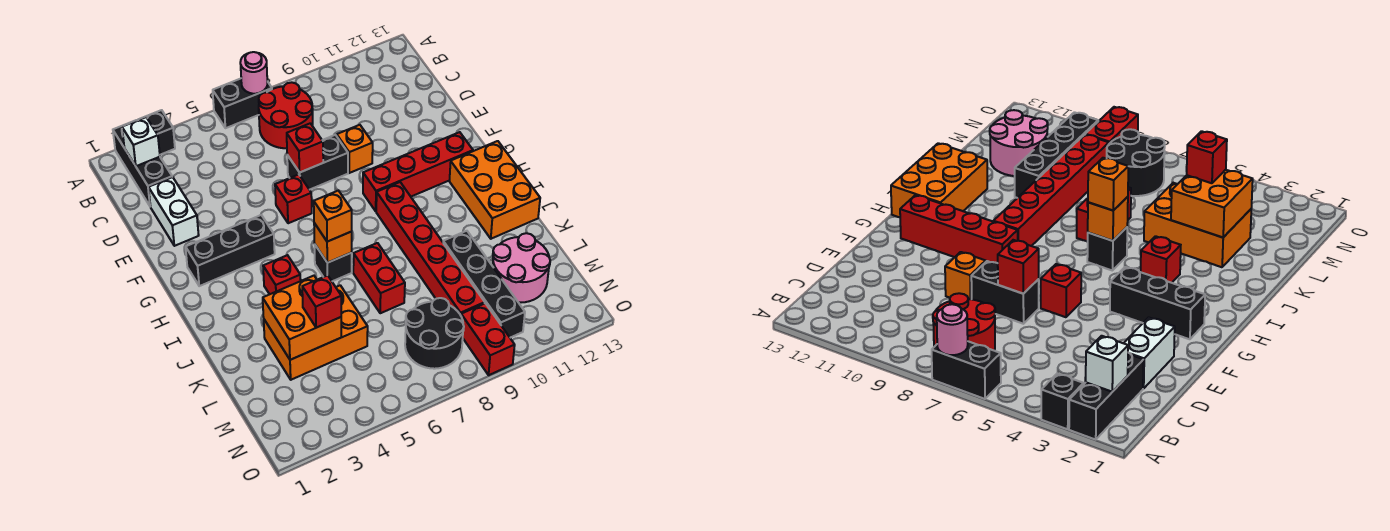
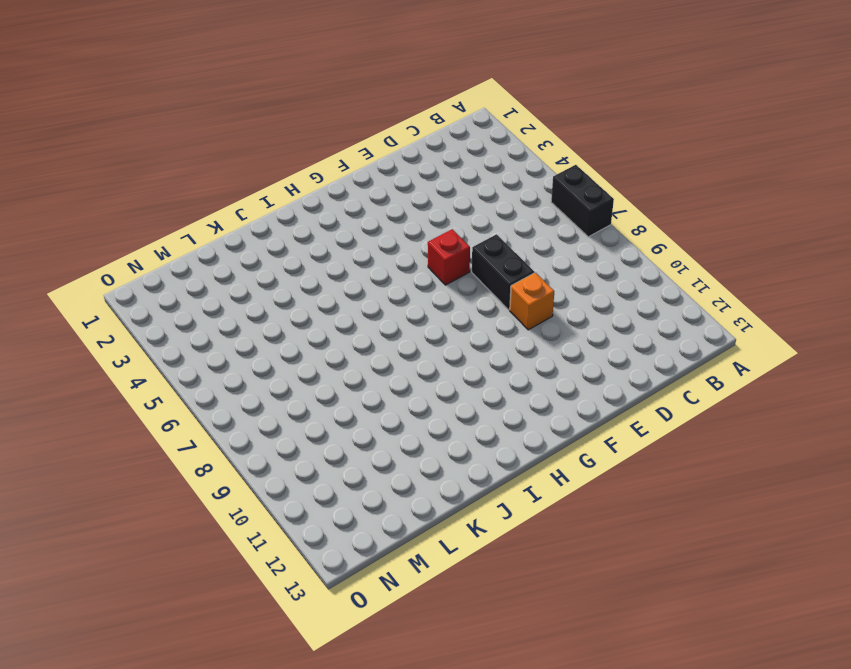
none -> black 1x3 brick [113,120,172,207]
none -> black 1x1 brick [138,110,175,155]
none -> red 2x2 round brick [259,82,313,148]

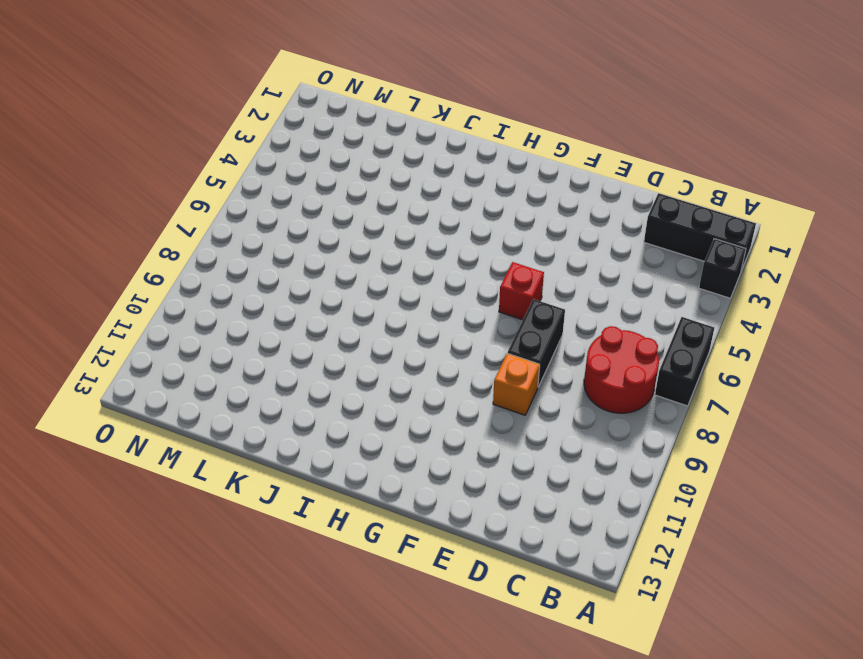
none -> white 1x2 brick [149,177,199,246]
none -> black 1x3 brick [186,215,275,286]
none -> red 1x4 brick [363,132,473,211]

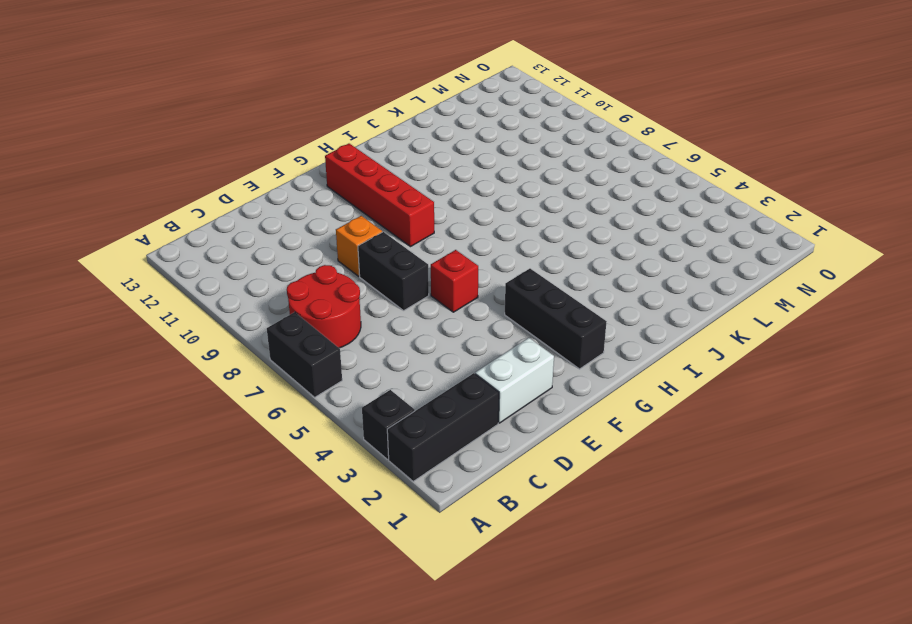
none -> red 1x6 brick [376,182,485,315]
none -> orange 2x3 brick [449,141,540,239]
none -> red 1x1 brick [263,255,301,294]

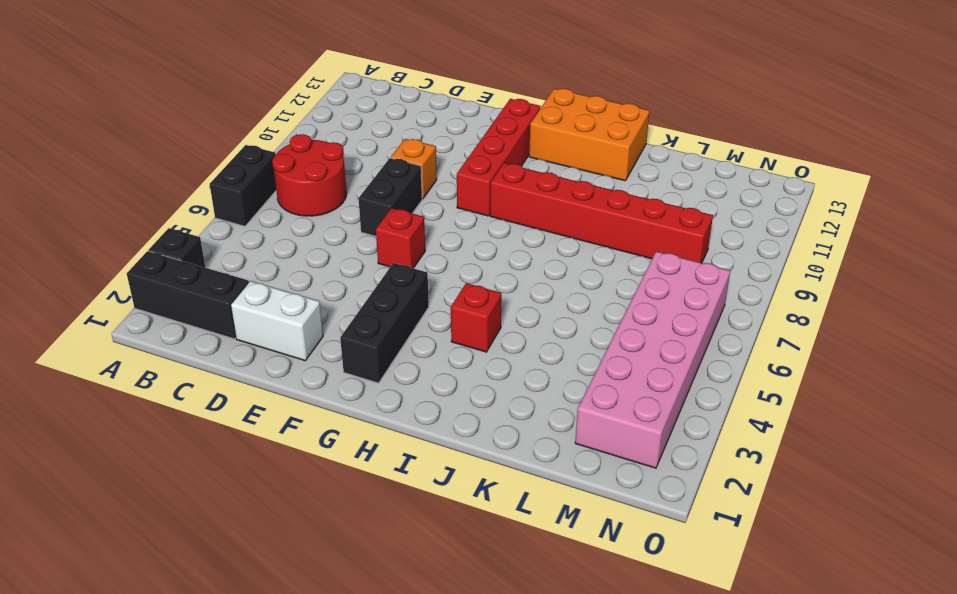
pink 2x6 brick [575,251,730,468] -> black 2x2 round brick [405,298,464,369]
none -> black 1x1 brick [315,245,352,281]
none -> red 1x2 brick [353,243,405,313]
none -> orange 2x3 brick [264,285,368,380]

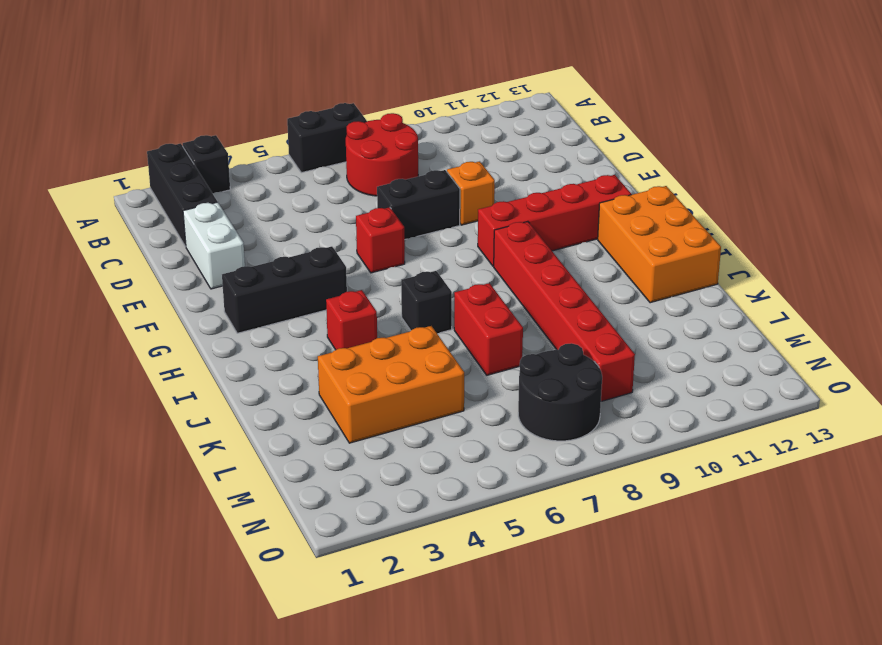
none -> black 1x4 brick [443,231,525,338]
none -> pink 2x2 round brick [492,233,550,302]
none -> red 1x2 brick [461,303,515,375]

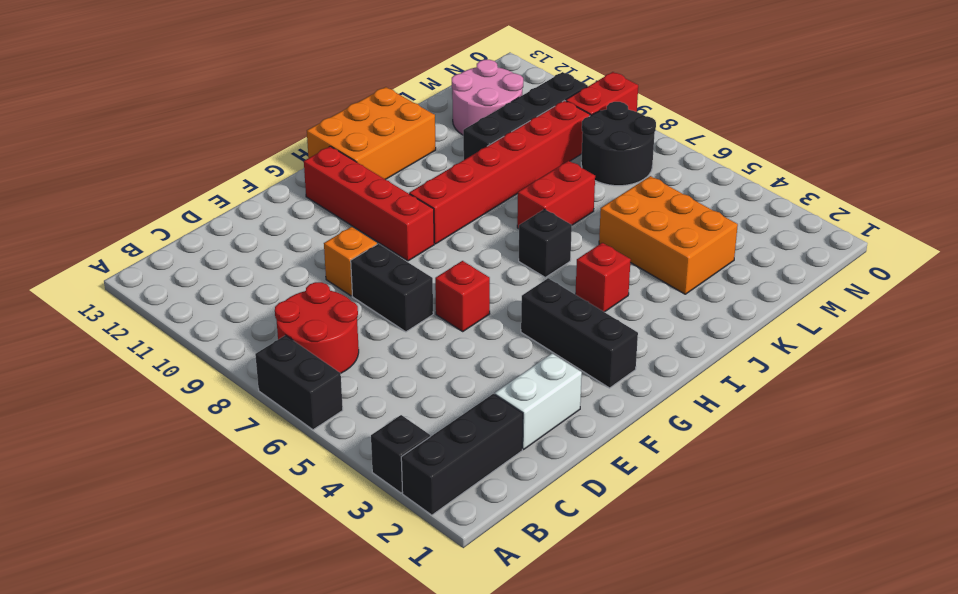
none -> pink 1x1 round brick [240,52,267,94]
none -> white 1x1 brick [122,117,160,166]
none -> red 1x1 brick [287,123,323,172]

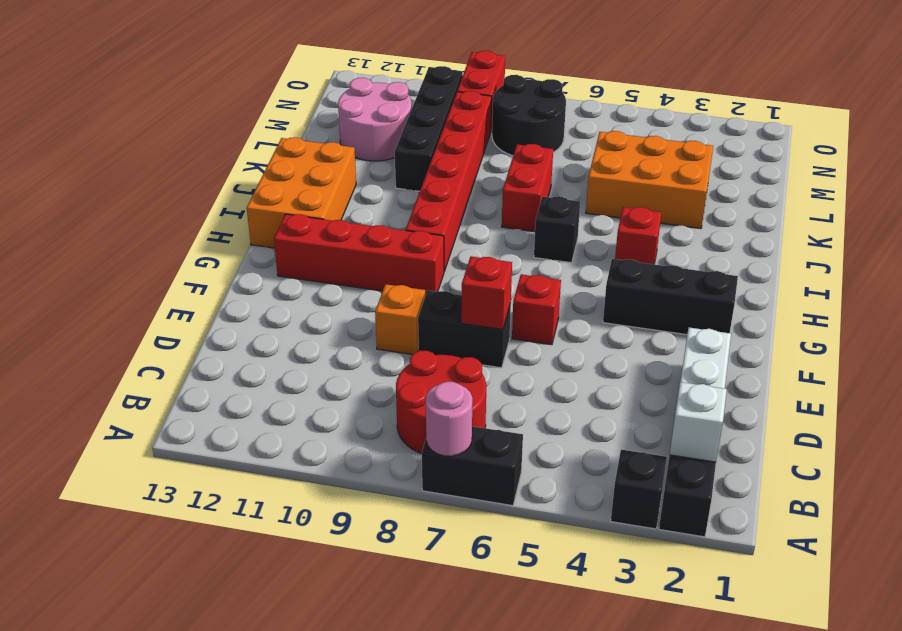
none -> orange 1x1 brick [314,223,352,263]
none -> orange 2x2 brick [263,276,341,360]
none -> orange 1x1 brick [314,190,352,242]

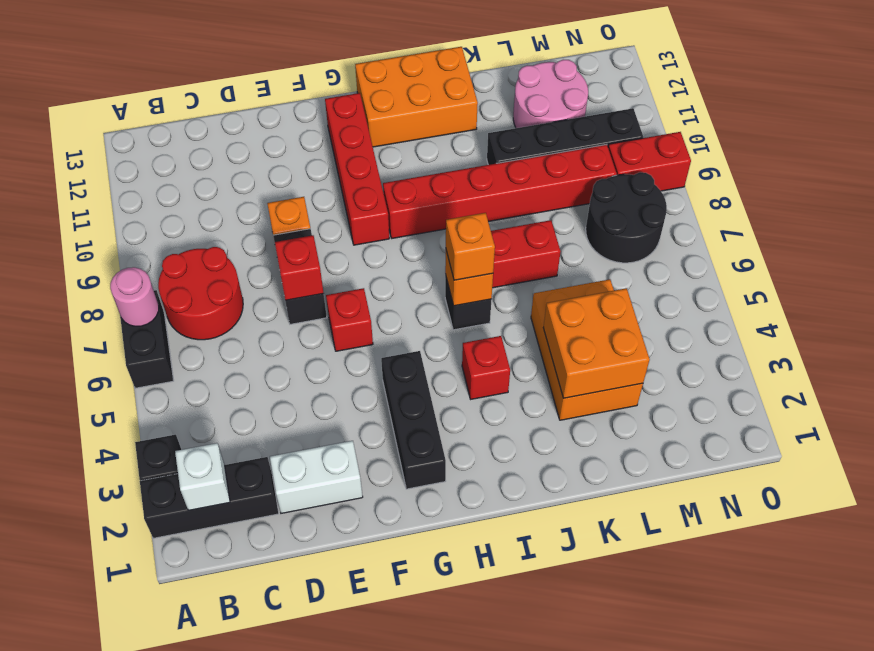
none -> red 1x1 brick [302,275,341,328]

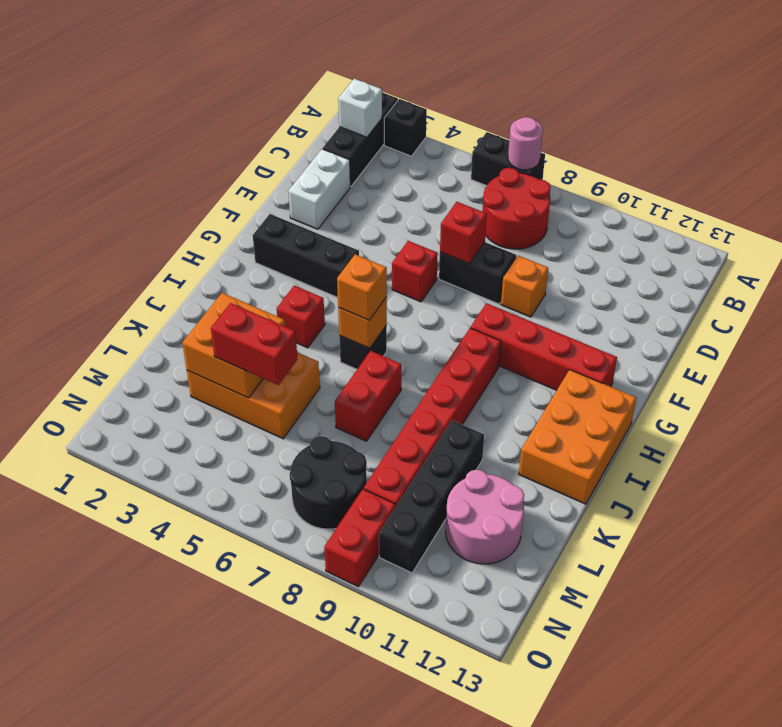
red 1x2 brick [211,303,298,385] -> red 1x1 brick [302,275,341,328]

